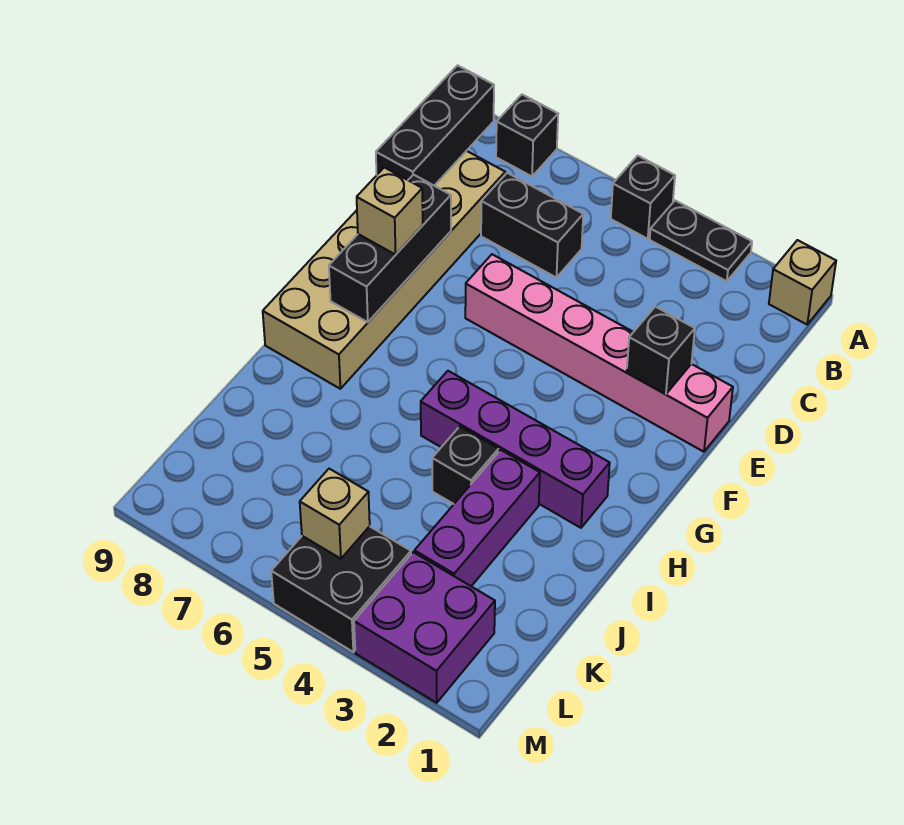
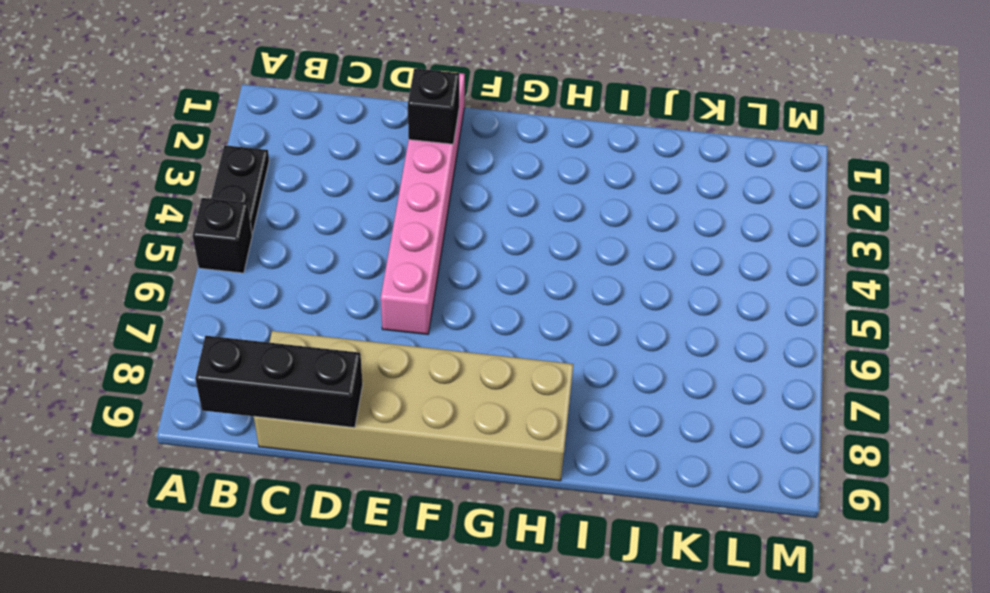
none -> tan 1x1 brick [769,240,836,324]
none -> black 1x1 brick [496,95,558,176]
none -> black 1x2 brick [481,173,583,278]

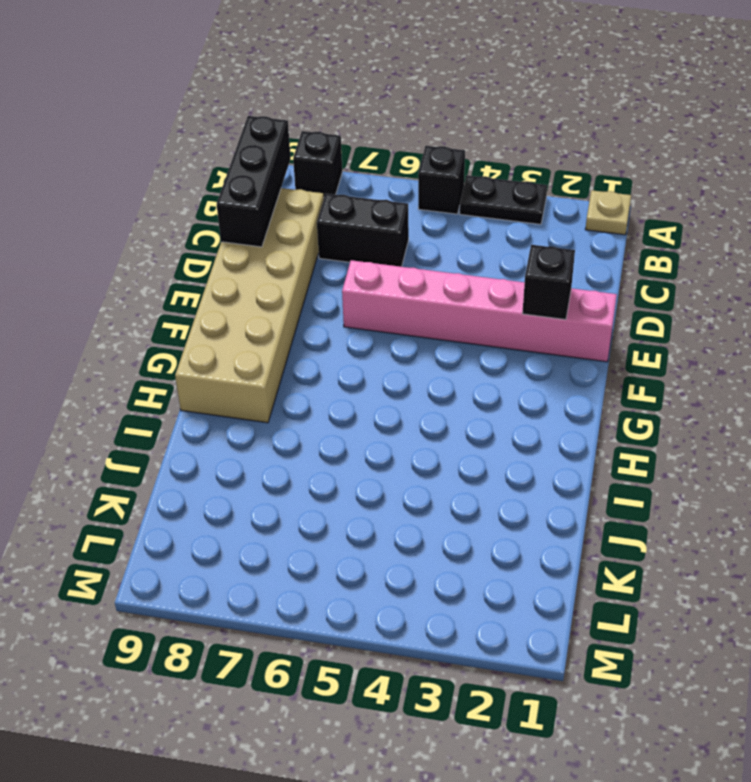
tan 1x1 plate [585,190,631,235] -> tan 1x1 brick [769,240,836,324]
none -> purple 1x4 brick [421,371,610,528]
none -> purple 1x3 brick [414,450,540,586]
none -> black 1x1 brick [432,427,499,504]

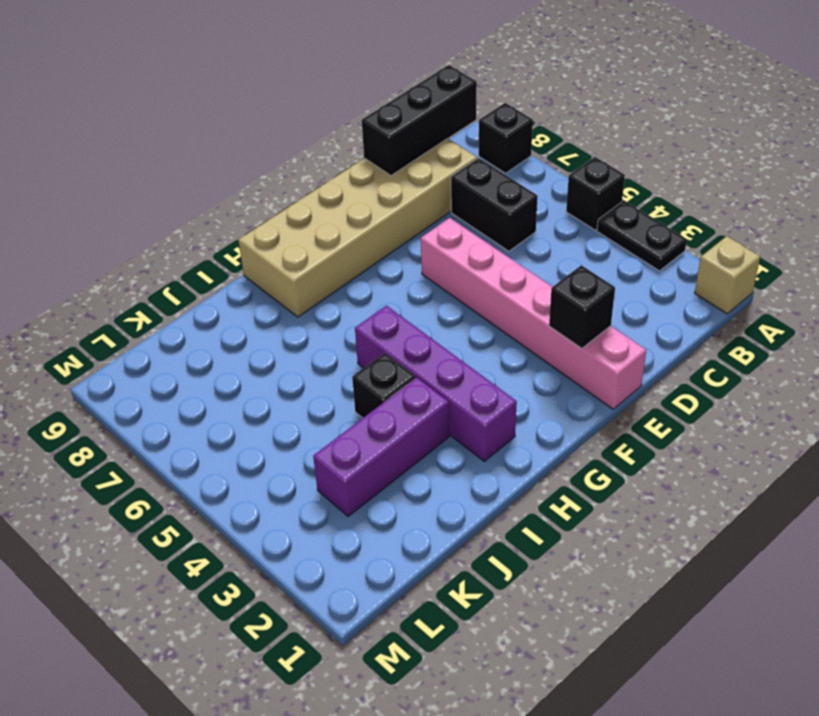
none -> purple 2x2 brick [354,552,495,703]
none -> black 2x2 brick [271,526,411,652]
none -> black 1x3 brick [329,175,451,322]

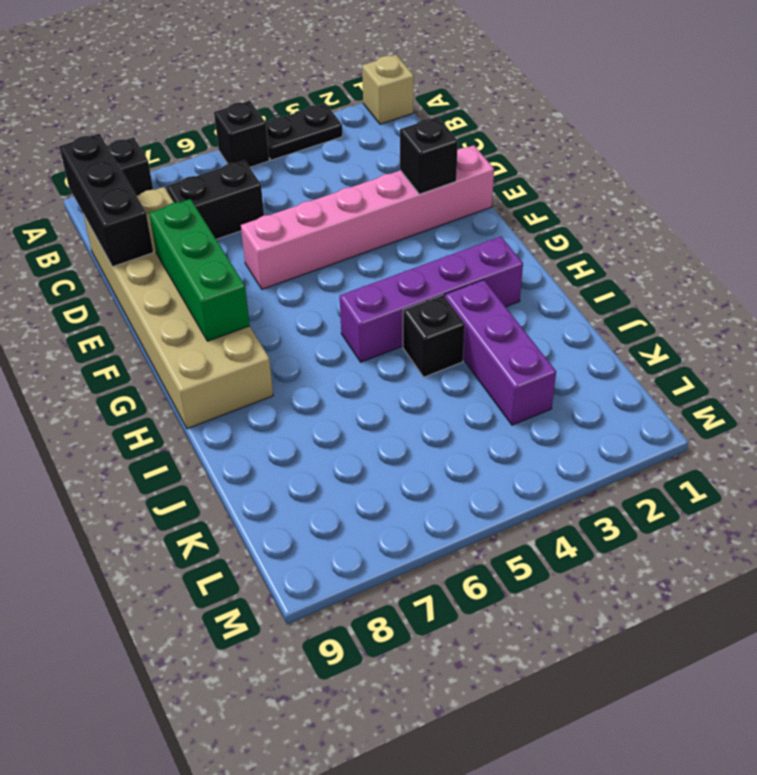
green 1x3 brick [149,199,250,341] -> black 1x3 brick [329,175,451,322]
none -> purple 2x2 brick [354,552,495,703]
none -> black 2x2 brick [271,526,411,652]
none -> tan 1x1 brick [300,469,370,559]

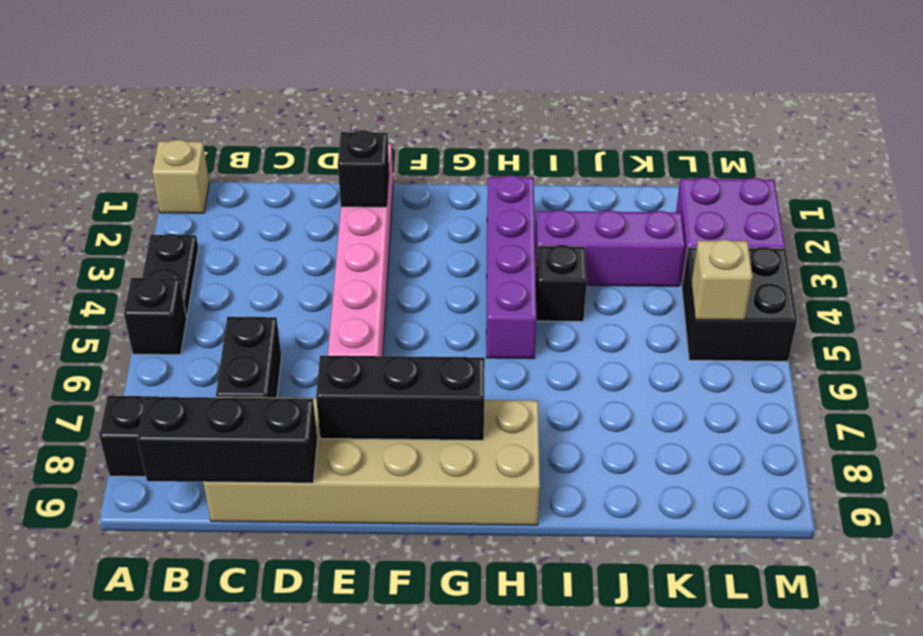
none -> tan 1x1 brick [357,167,423,255]

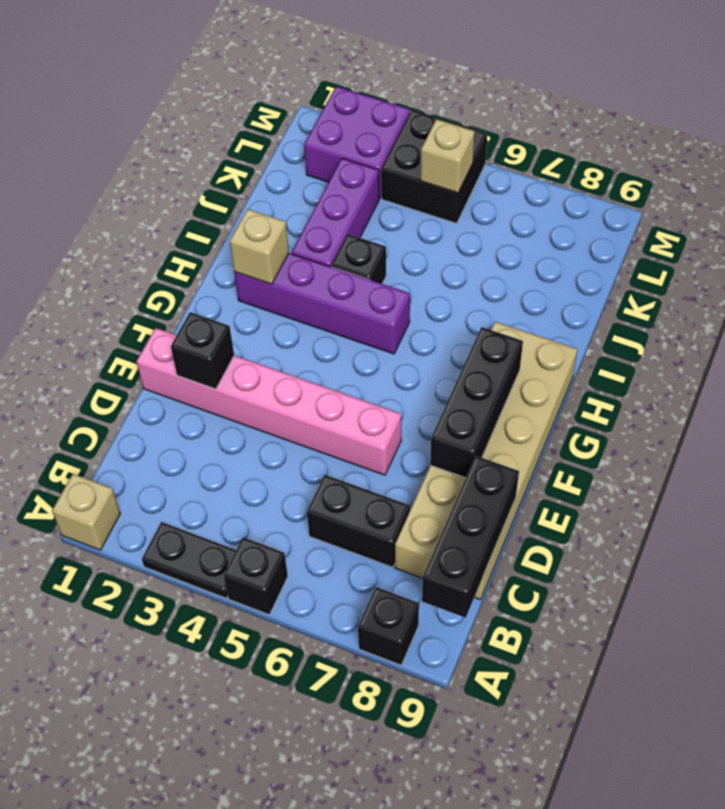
tan 1x1 brick [230,209,289,284] -> tan 1x1 brick moved to [357,167,423,255]

